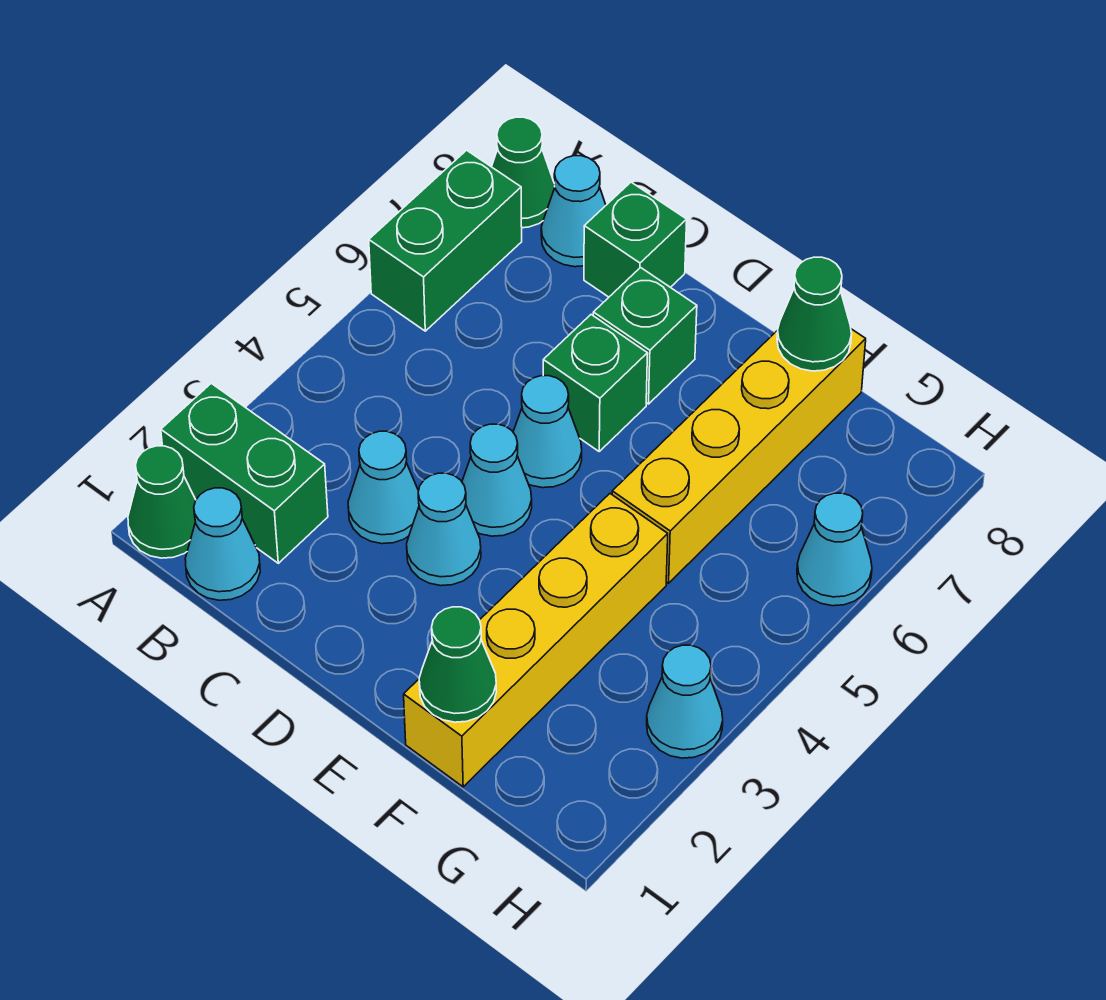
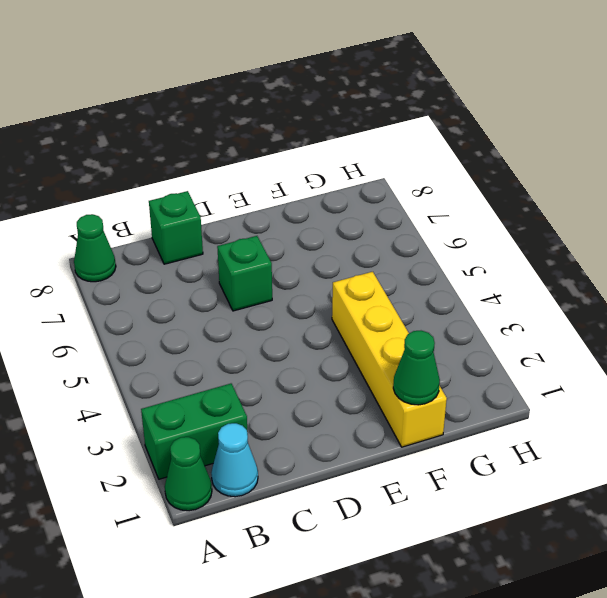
none -> green 1x2 brick [369,150,522,331]
none -> cyan 1x1 cone [541,156,606,267]
none -> cyan 1x1 cone [348,431,419,544]

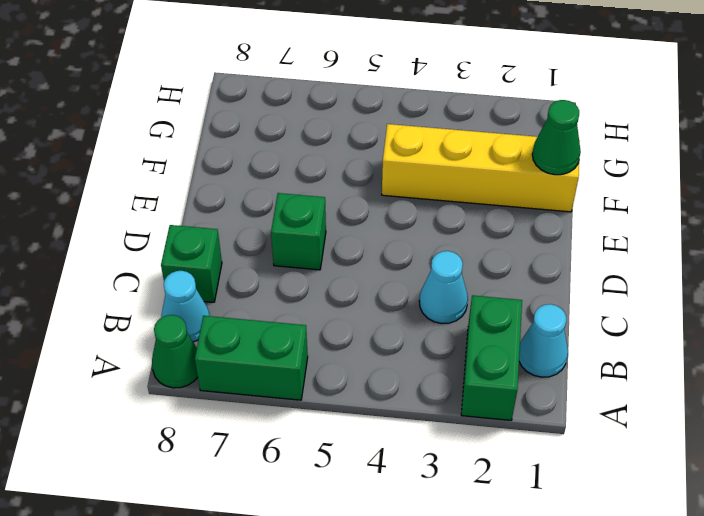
none -> green 1x1 cone [128,446,196,558]
none -> cyan 1x1 cone [407,473,481,586]
none -> cyan 1x1 cone [462,424,532,536]

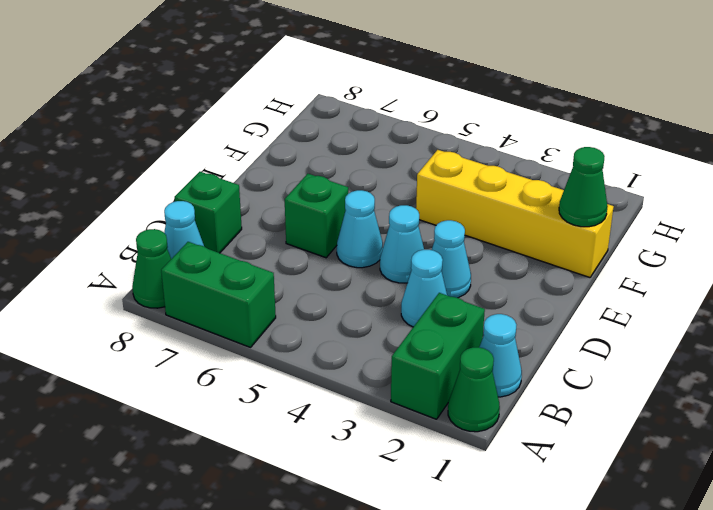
none -> green 1x1 brick [593,268,697,404]
none -> yellow 1x4 brick [612,329,866,583]
none -> cyan 1x1 cone [647,645,723,758]

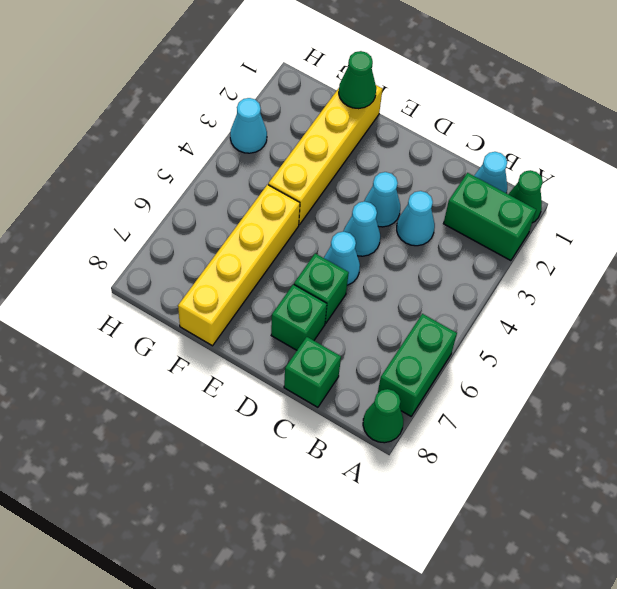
none -> cyan 1x1 cone [541,156,606,267]
none -> cyan 1x1 cone [797,493,872,606]
none -> green 1x1 cone [777,257,852,371]

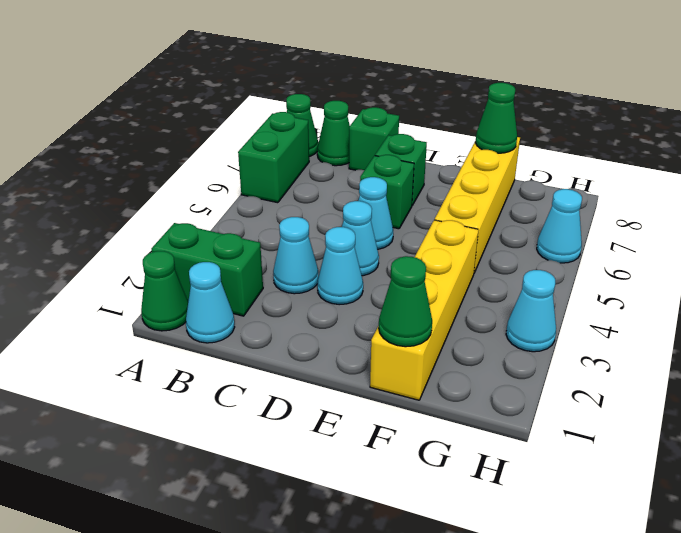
green 1x1 cone [317,101,350,166] -> cyan 1x1 cone [541,156,606,267]

